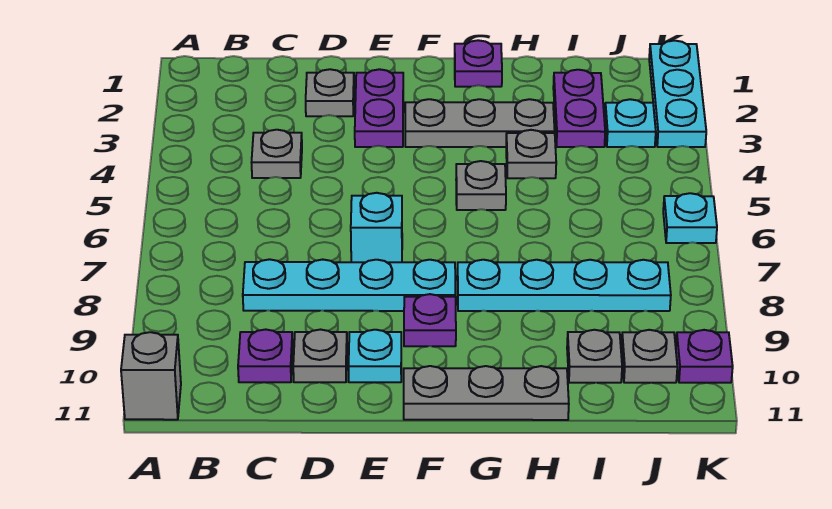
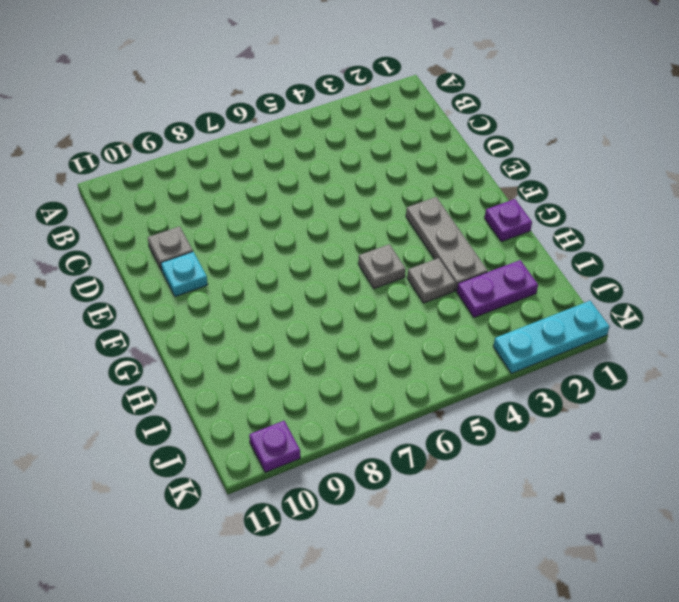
none -> grey 1x1 brick [121,332,181,420]
none -> grey 1x1 plate [252,130,302,178]
none -> cyan 1x4 plate [243,259,455,311]

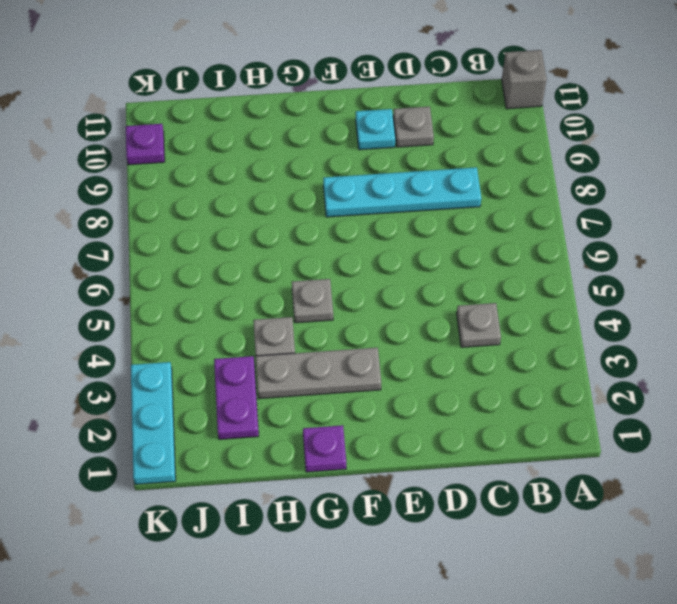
none -> purple 1x1 plate [238,329,293,382]
none -> grey 1x1 plate [306,69,354,116]
none -> purple 1x2 plate [355,69,403,147]

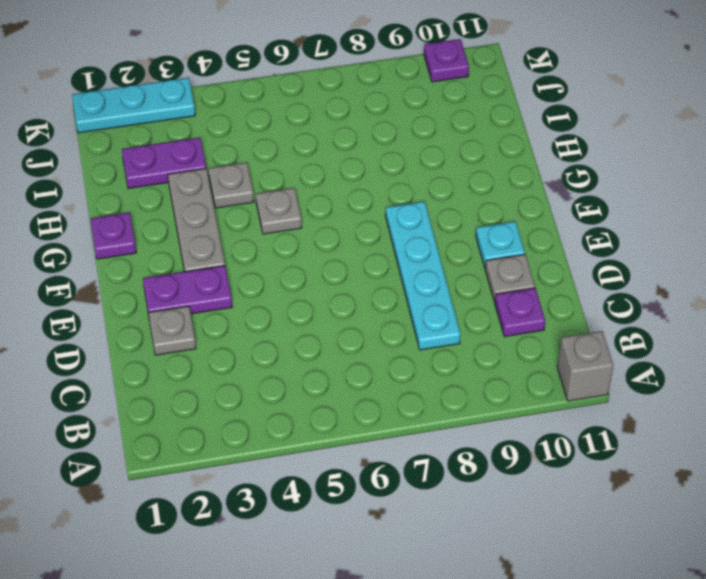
none -> grey 1x1 plate [252,130,302,178]
none -> cyan 1x1 brick [351,193,402,262]
none -> purple 1x1 plate [404,294,456,346]

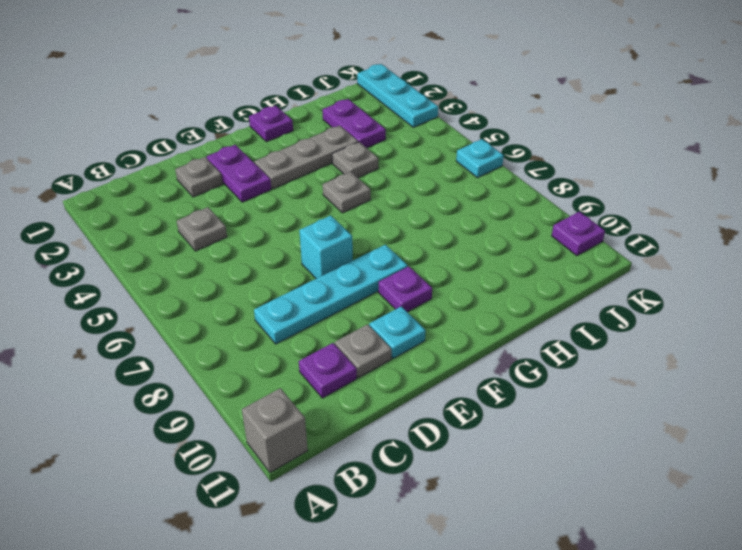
none -> grey 1x3 plate [404,366,569,420]
none -> cyan 1x4 plate [457,260,671,311]
none -> grey 1x1 plate [567,330,622,383]

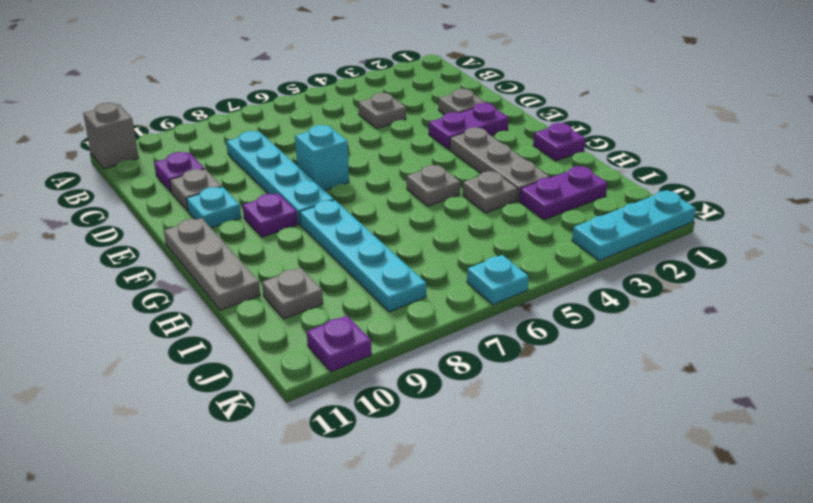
none -> cyan 1x1 plate [605,99,656,147]
none -> grey 1x1 plate [621,330,677,383]

